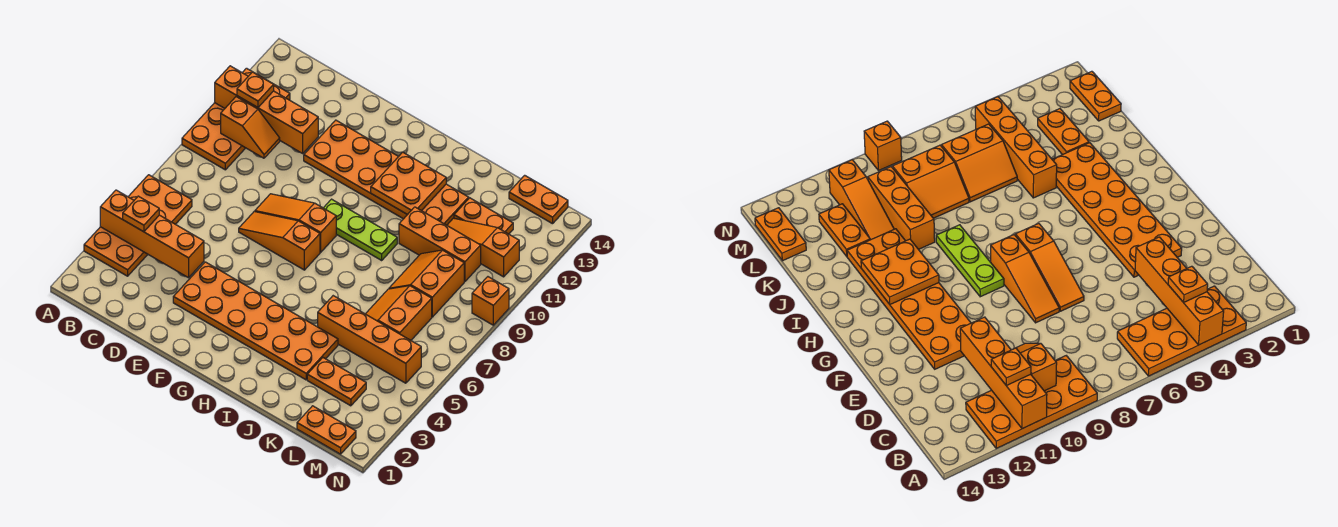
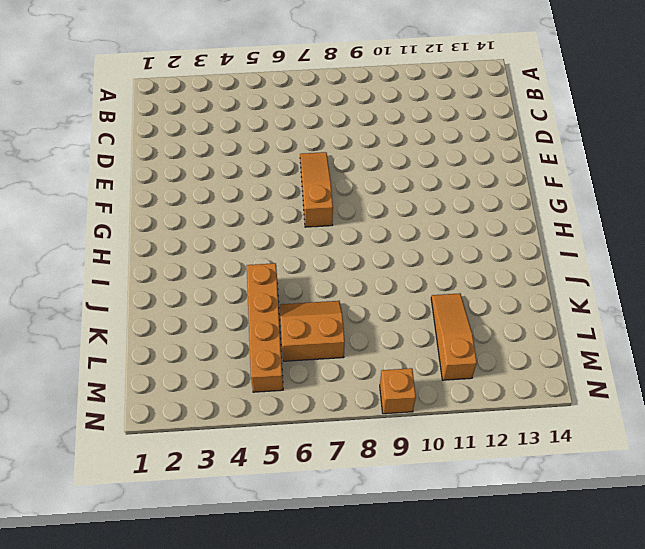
none -> orange 2x4 plate [84,175,192,276]
none -> orange 2x4 plate [182,68,290,170]
none -> orange 2x6 plate [173,262,338,380]

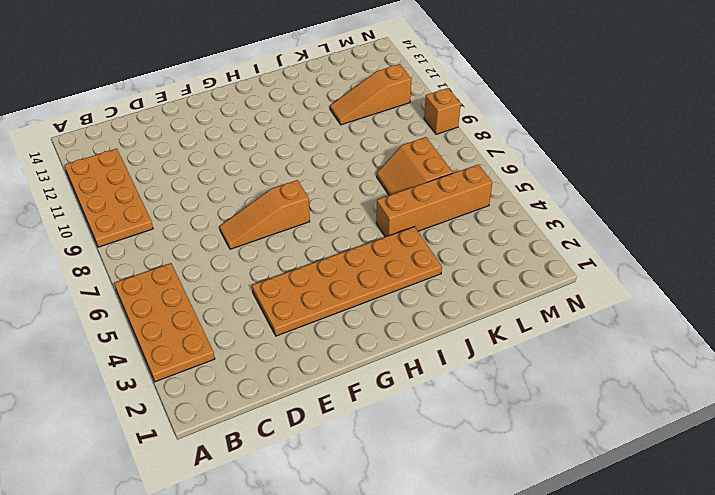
none -> orange 1x3 slope [255,194,336,252]
none -> orange 2x6 plate [304,120,469,225]
none -> lime 1x3 plate [324,199,397,260]

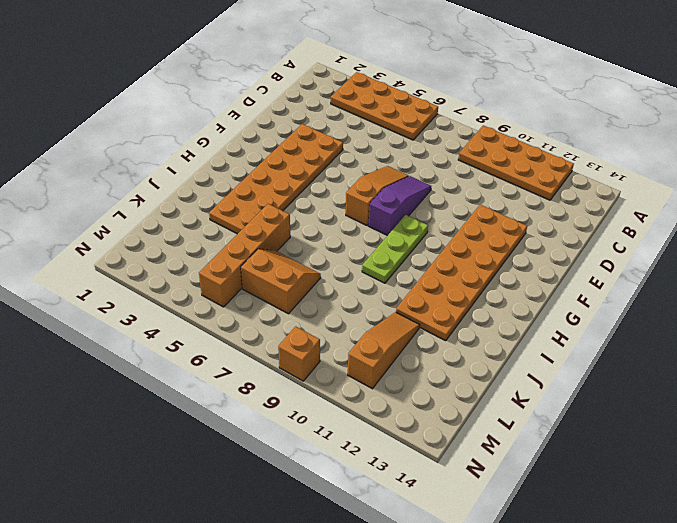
purple 1x3 slope [368,176,431,236] -> orange 1x3 slope [255,194,336,252]
none -> orange 1x3 brick [399,207,481,282]
none -> orange 1x2 plate [307,358,366,406]
none -> orange 2x2 slope [389,250,464,317]

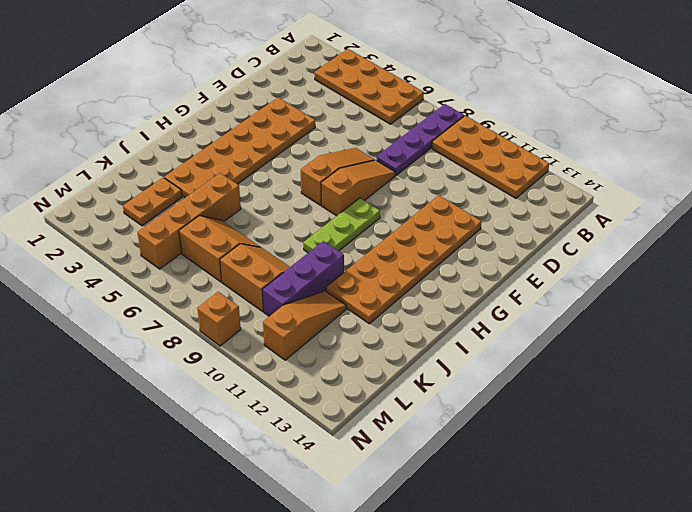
purple 1x4 plate [377,104,464,175] -> none
purple 1x3 brick [262,241,344,316] -> orange 1x3 brick [399,207,481,282]
none -> orange 1x2 plate [454,198,513,234]
none -> orange 1x2 plate [297,406,356,454]
none -> orange 1x2 plate [509,175,568,224]

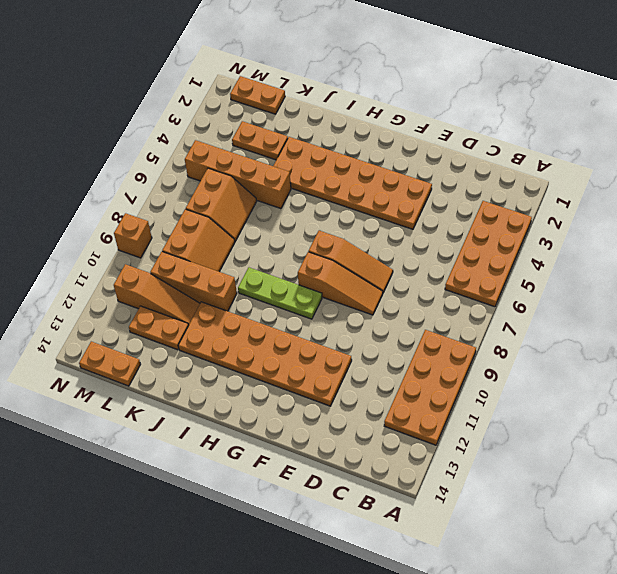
none -> orange 1x4 brick [100,190,204,278]
none -> orange 1x4 brick [215,66,318,153]
none -> orange 1x2 slope [221,97,280,158]

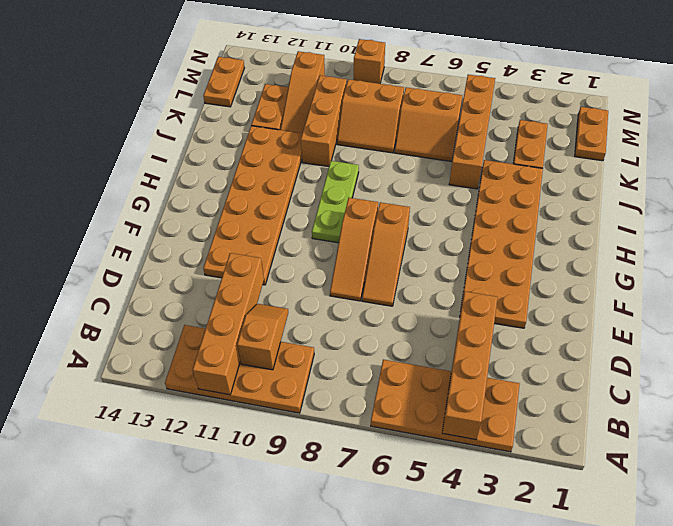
none -> orange 2x2 plate [371,152,446,215]
none -> orange 1x1 plate [123,196,159,232]
none -> orange 1x1 plate [237,72,274,108]

